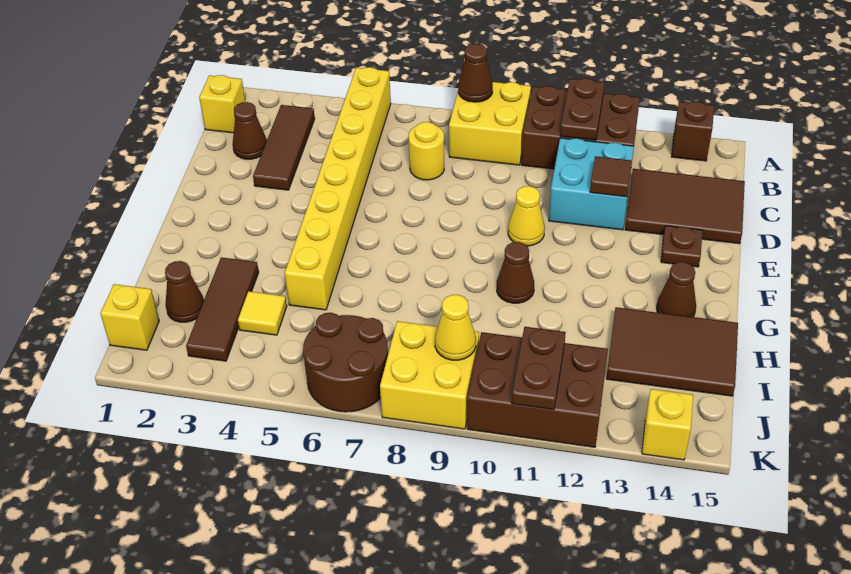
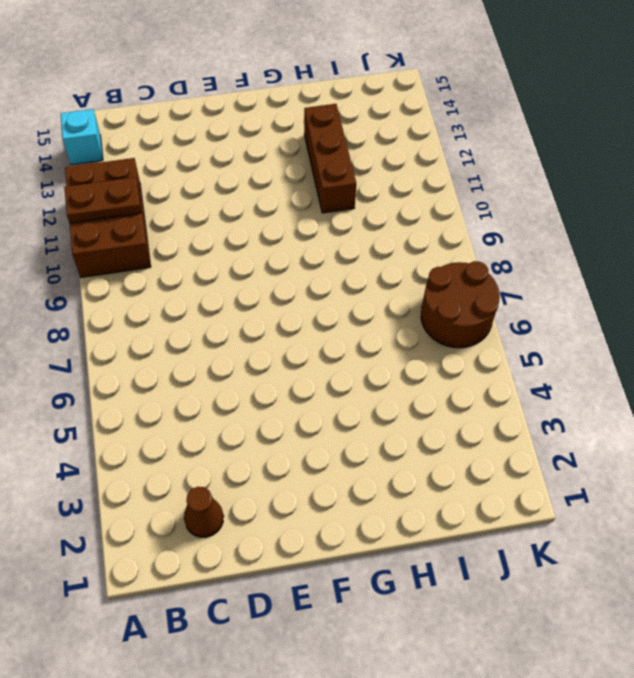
cyan 1x1 brick [61,109,103,165] -> brown 1x1 brick [671,101,714,161]
brown 1x3 brick [304,104,356,213] -> brown 2x3 tile [606,307,738,396]
none -> yellow 1x8 brick [285,67,391,310]
none -> yellow 2x2 brick [449,82,531,165]
none -> yellow 1x1 brick [199,75,245,133]

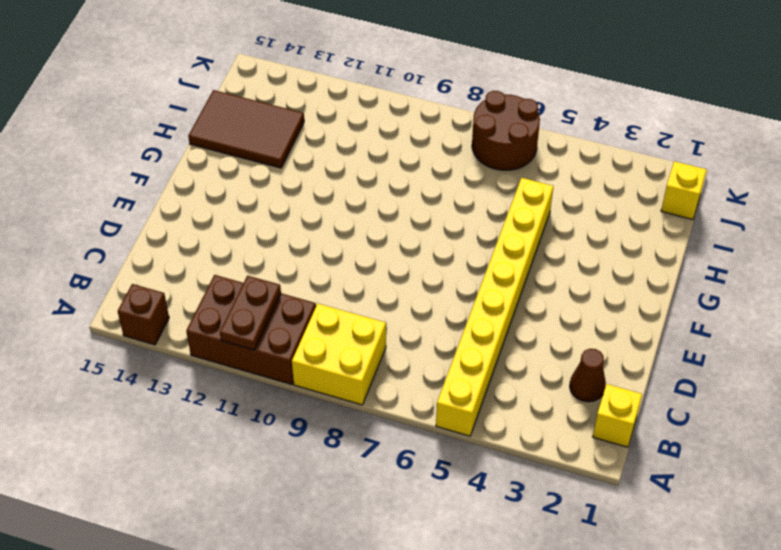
none -> brown 1x3 tile [253,105,315,190]
none -> yellow 1x1 round brick [409,122,444,180]
none -> cyan 2x2 brick [549,138,634,230]

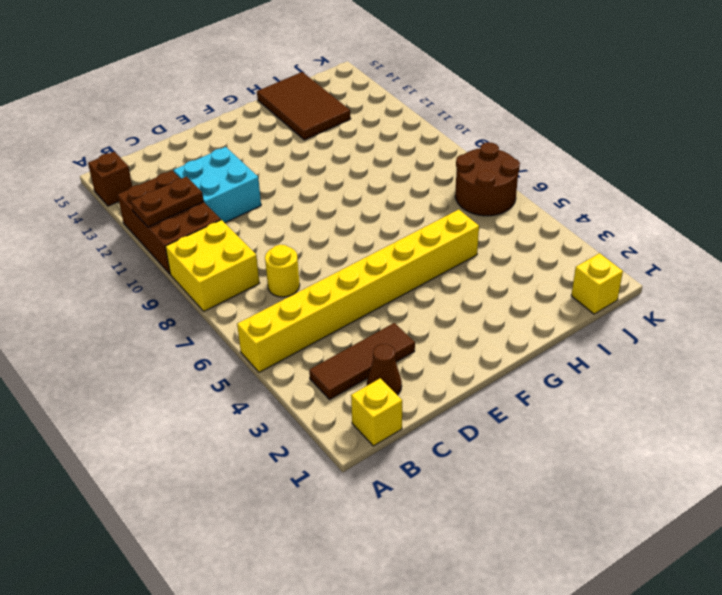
none -> brown 2x3 tile [625,169,745,244]
none -> yellow 1x1 cone [508,186,545,246]
none -> brown 1x1 plate [661,226,703,267]

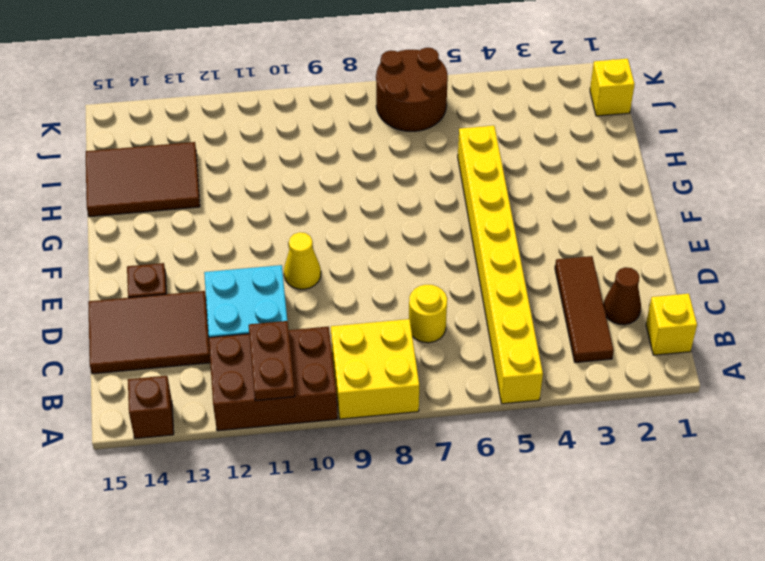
none -> brown 1x1 cone [497,242,534,303]
none -> brown 1x1 cone [657,262,696,317]
none -> brown 1x3 tile [186,257,259,361]

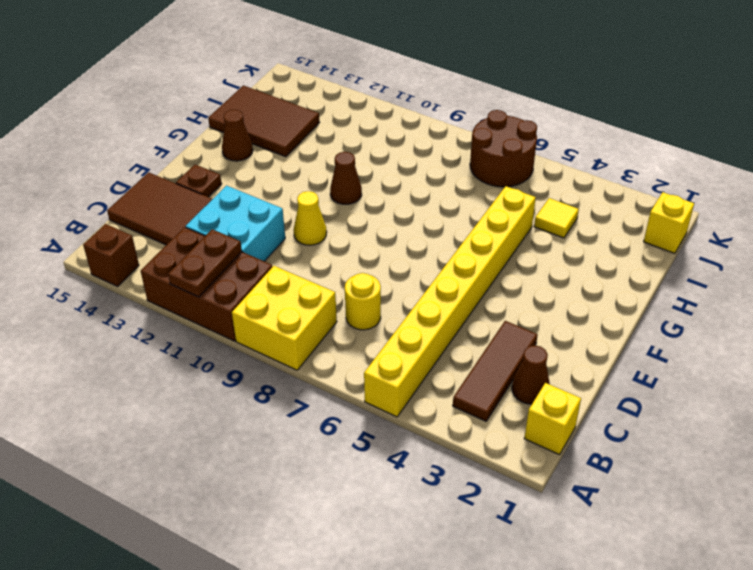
none -> brown 1x3 tile [186,257,259,361]
none -> brown 1x1 cone [165,261,204,322]
none -> yellow 2x2 brick [380,321,479,429]

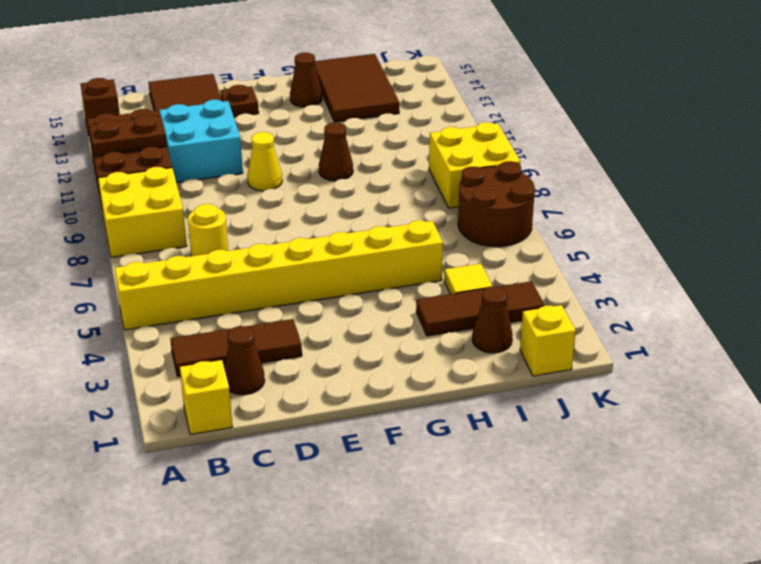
none -> brown 2x3 brick [467,332,608,447]
none -> yellow 1x1 brick [642,389,693,460]
none -> brown 1x1 cone [458,44,493,102]

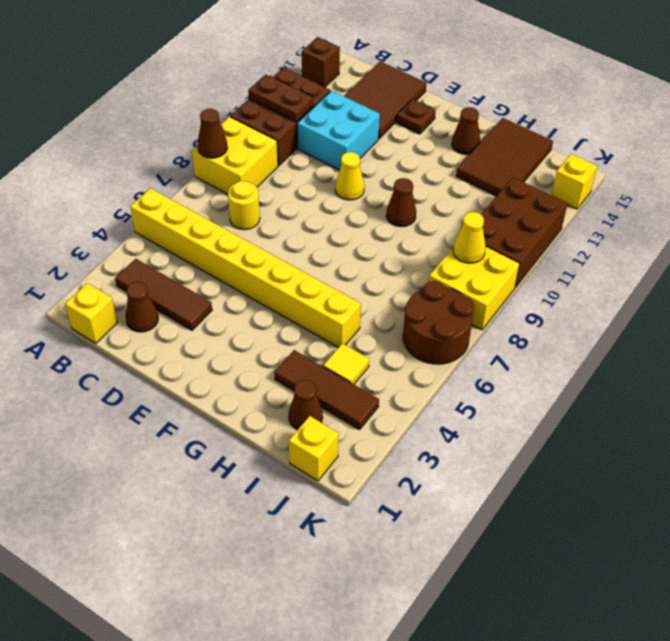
none -> brown 1x1 tile [590,156,632,197]
none -> brown 1x2 plate [512,327,566,410]

